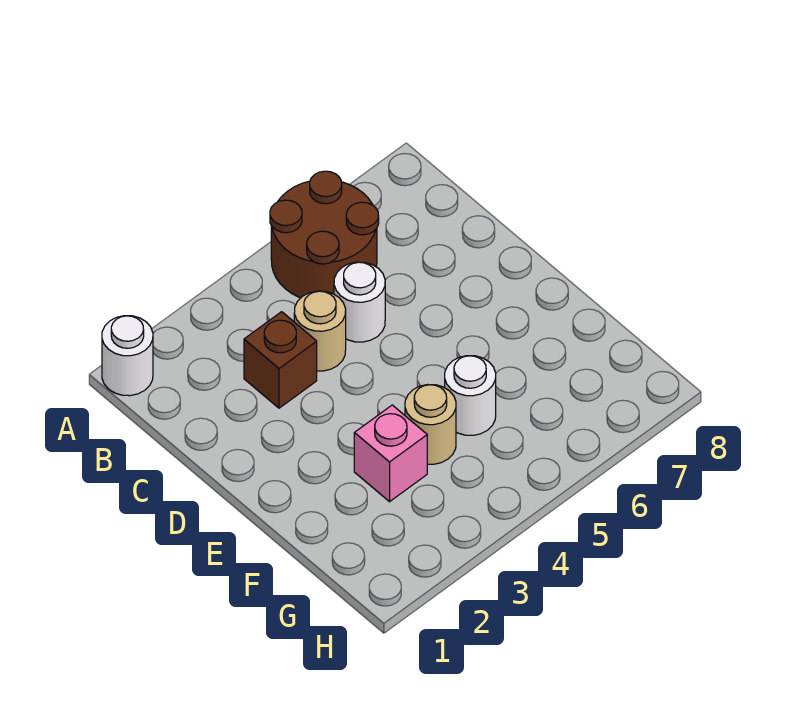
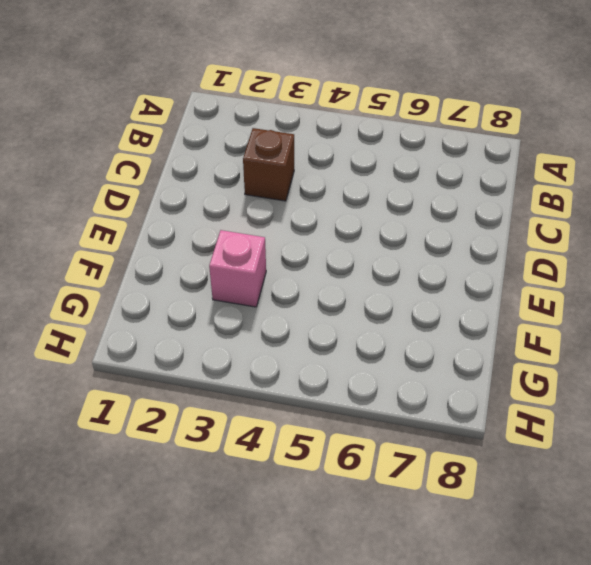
none -> white 1x1 round brick [102,316,153,396]
none -> brown 2x2 round brick [270,171,379,298]

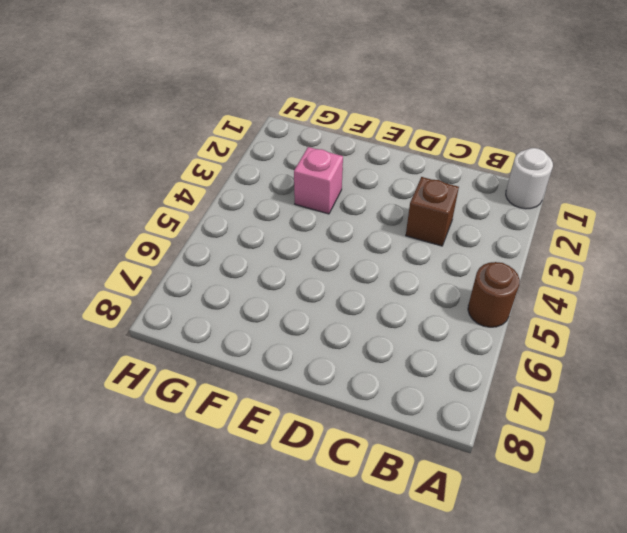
brown 1x1 round brick [468,262,520,327] -> brown 2x2 round brick [270,171,379,298]
none -> tan 1x1 round brick [294,291,346,371]
none -> white 1x1 round brick [334,262,385,342]

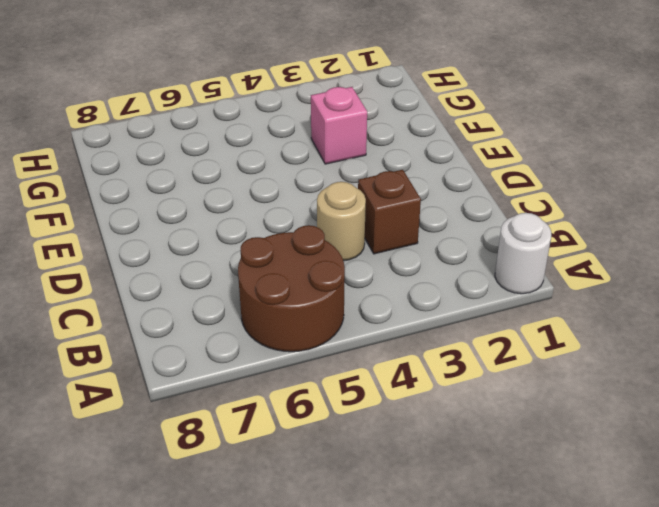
none -> white 1x1 round brick [334,262,385,342]
none -> tan 1x1 round brick [405,385,456,464]

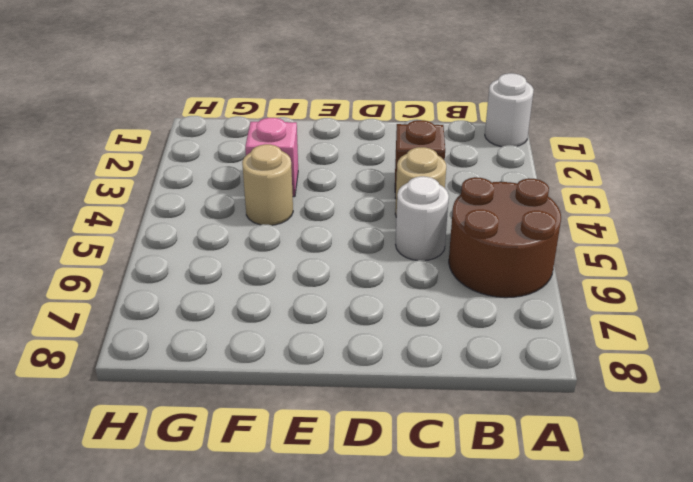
none -> white 1x1 round brick [445,356,496,435]

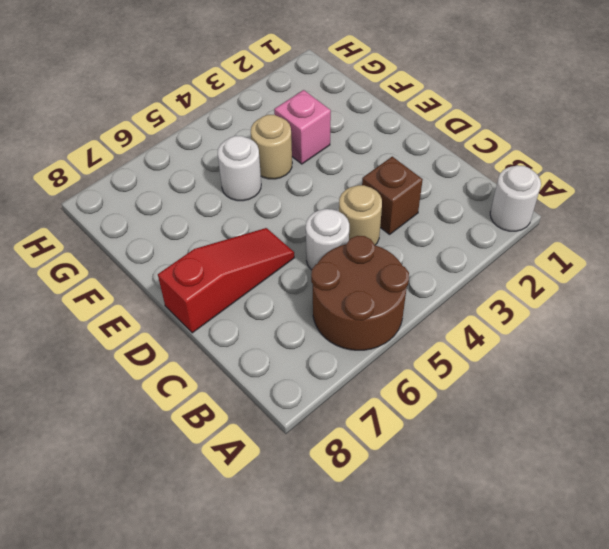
red 1x3 slope [158,228,294,333] -> none

